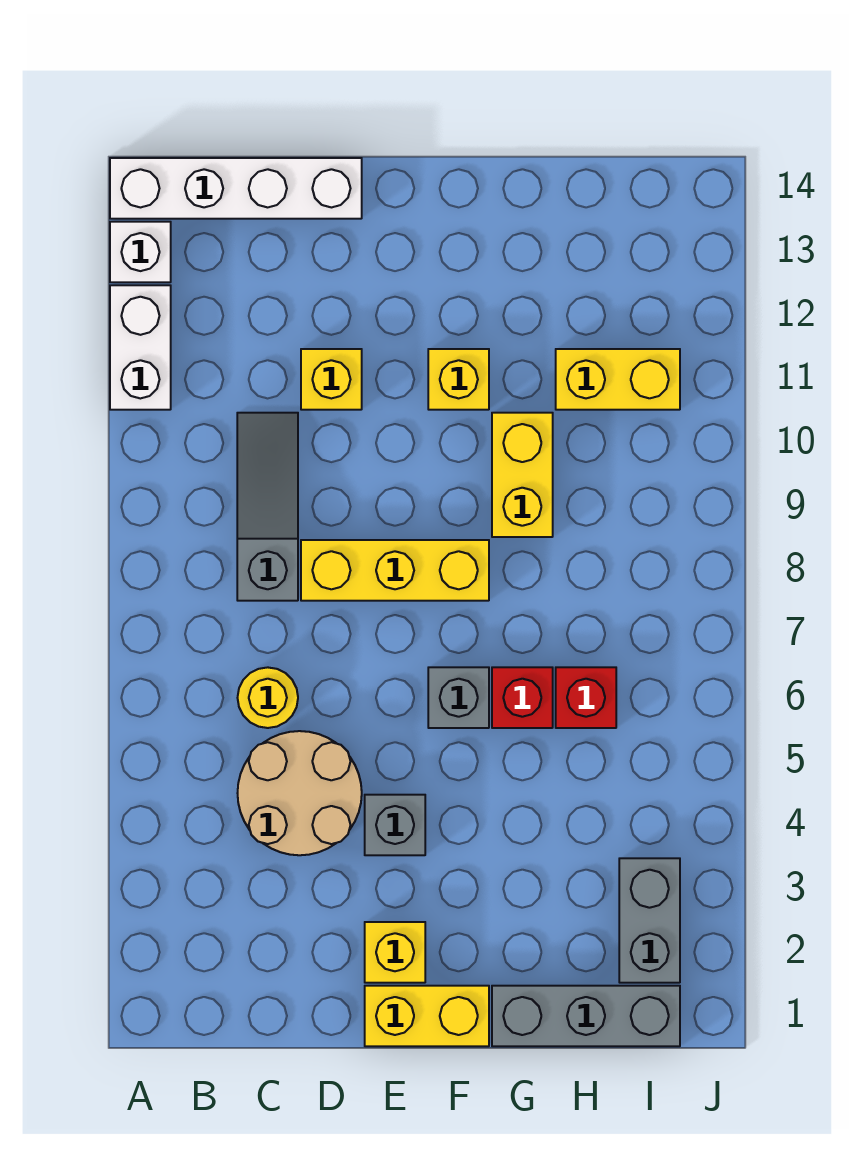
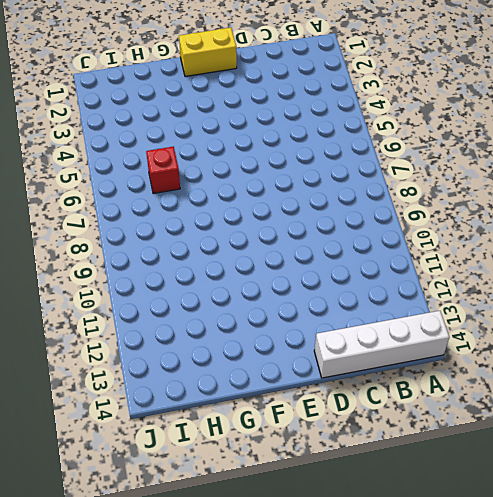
none -> white 1x2 brick [110,285,171,410]
none -> white 1x1 brick [110,222,171,282]
none -> tan 2x2 round brick [238,731,362,855]

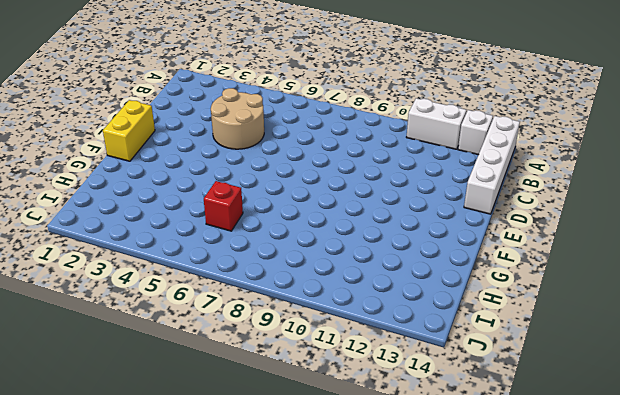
none -> yellow 1x1 round brick [238,667,298,728]
none -> grey 1x3 slope [237,413,298,601]
none -> yellow 1x3 brick [301,540,489,601]

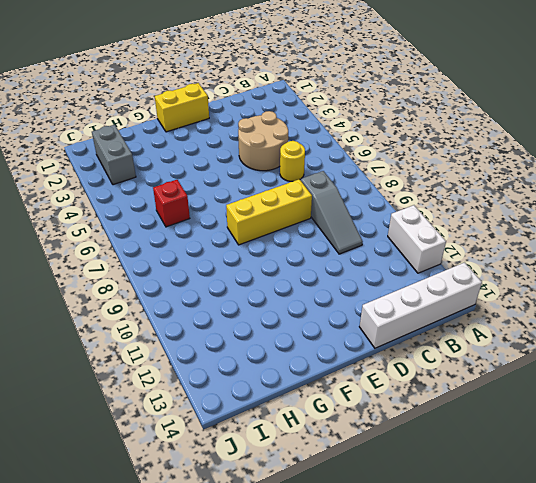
none -> white 1x1 brick [110,222,171,282]
none -> yellow 1x1 brick [301,349,362,410]
none -> yellow 1x1 brick [365,922,425,983]

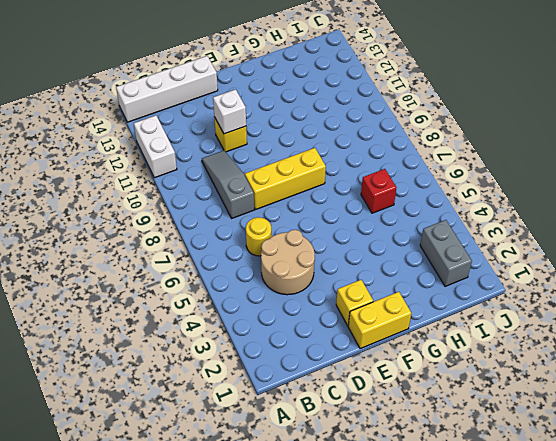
white 1x1 brick [213,89,246,134] -> white 1x1 brick moved to [110,222,171,282]
none -> grey 1x1 brick [365,795,425,855]
none -> grey 1x1 brick [428,667,489,728]
none -> yellow 1x1 brick [428,349,489,410]

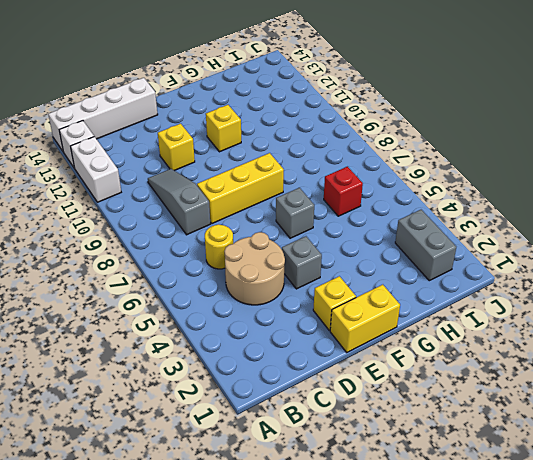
none -> grey 1x3 brick [492,986,680,1046]
none -> red 1x1 brick [492,667,553,728]
none -> yellow 1x2 brick [492,413,553,537]

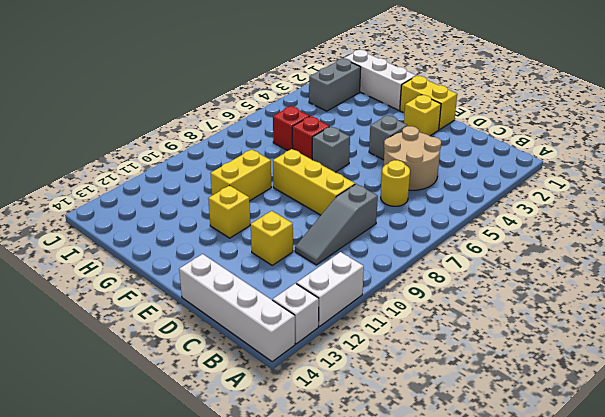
white 1x3 brick [344,50,416,110] -> grey 1x3 brick [492,986,680,1046]
none -> yellow 1x2 brick [556,349,680,410]

